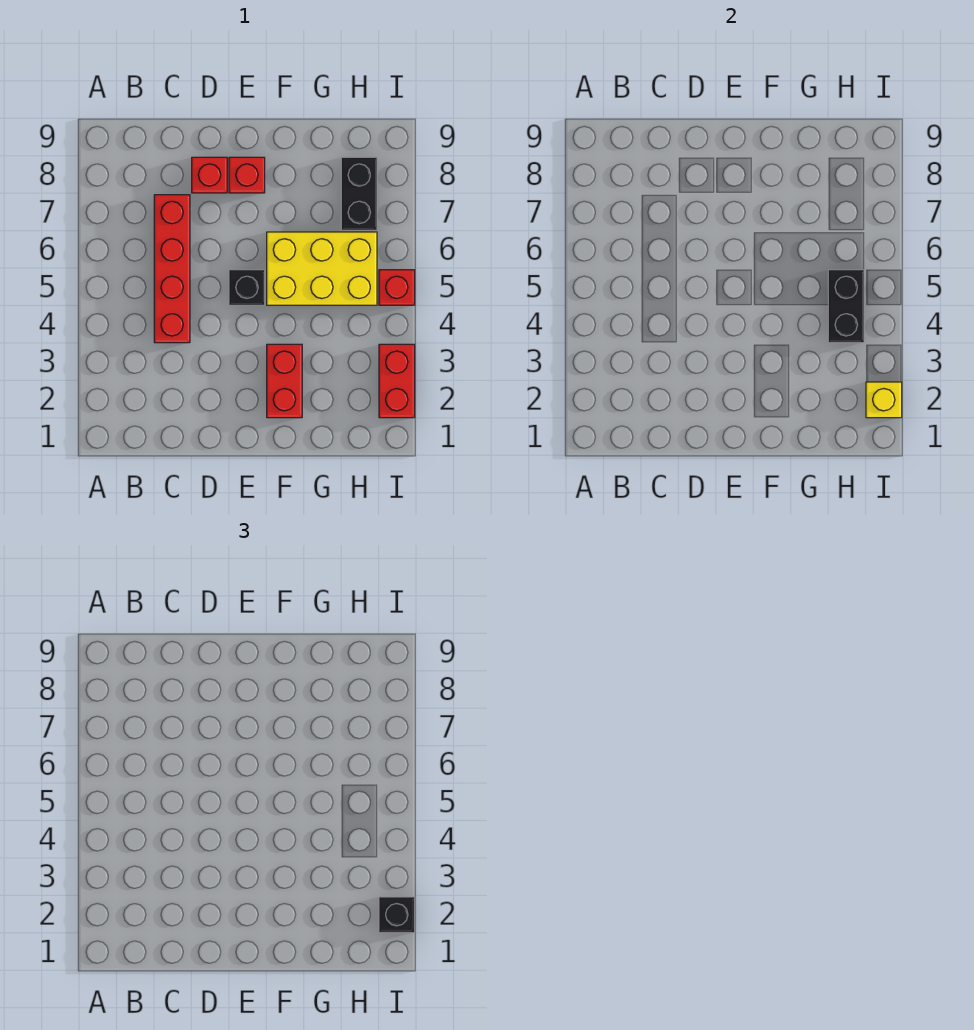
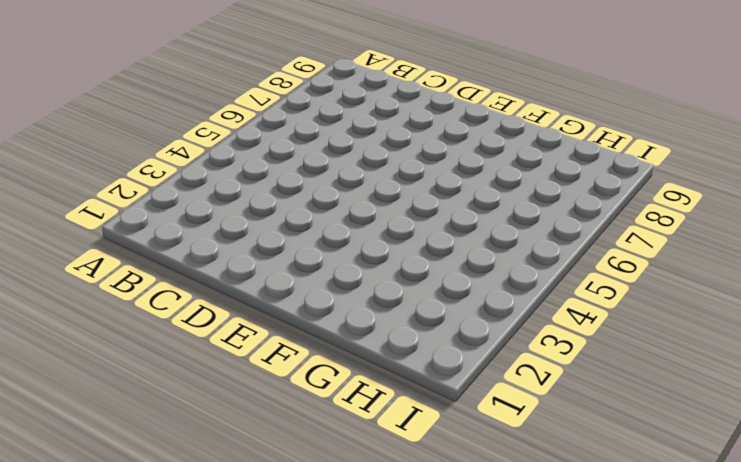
none -> red 1x4 brick [154,195,190,343]
none -> red 1x1 brick [192,157,227,193]
none -> black 1x1 brick [229,270,265,305]

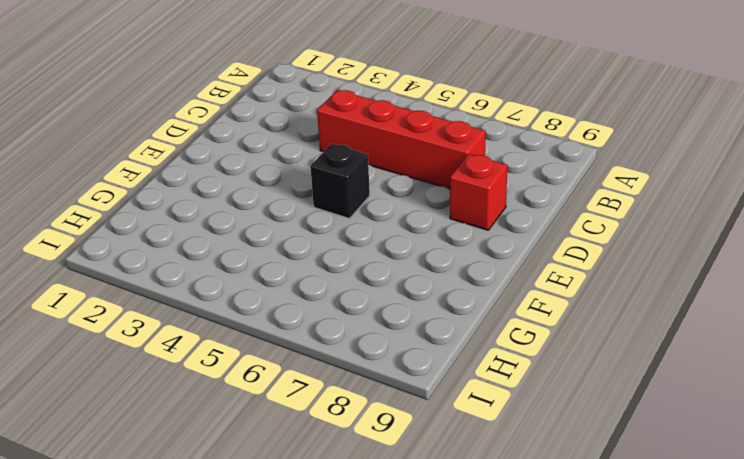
none -> red 1x1 brick [229,157,265,193]
none -> red 1x2 brick [267,344,302,418]
none -> yellow 2x3 brick [267,232,377,305]

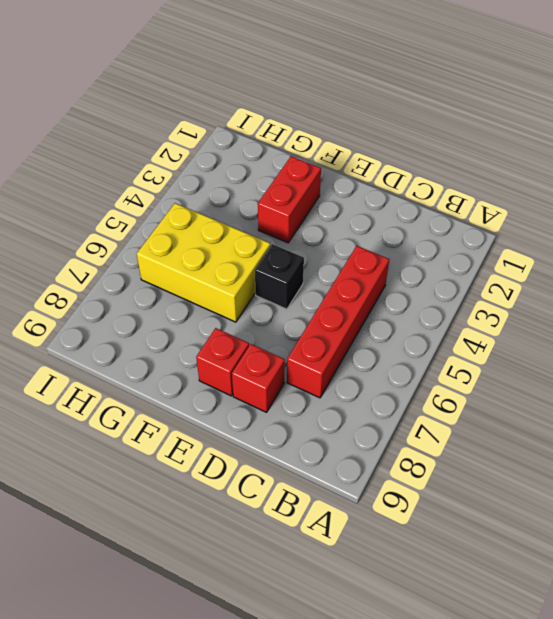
none -> black 1x2 brick [341,157,377,230]
none -> red 1x2 brick [379,344,415,418]
none -> red 1x1 brick [379,270,415,305]

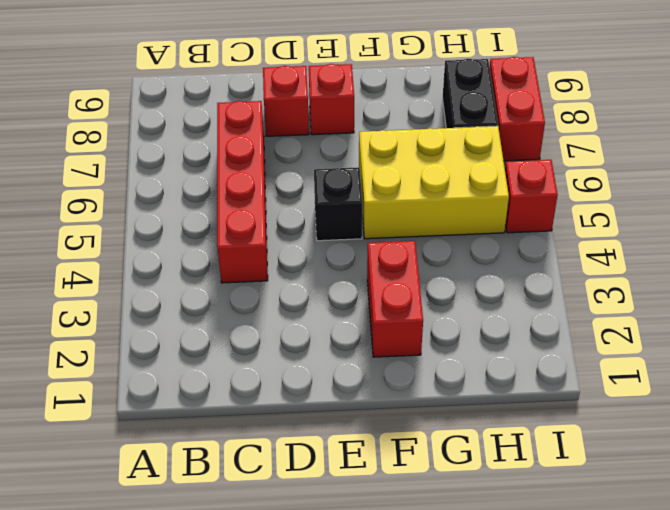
red 1x2 brick [490,57,545,161] -> red 1x2 brick moved to [379,344,415,418]
none -> black 1x2 brick [828,270,864,343]
none -> yellow 1x1 brick [866,382,902,418]
none -> black 1x1 brick [379,897,415,933]

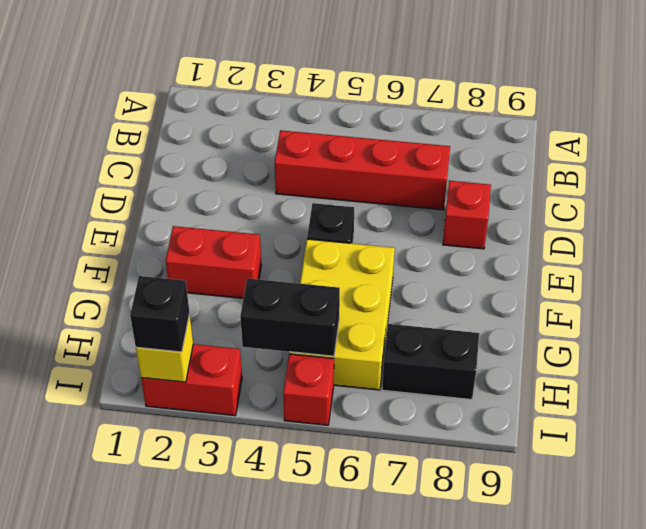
none -> red 1x1 brick [229,157,265,193]

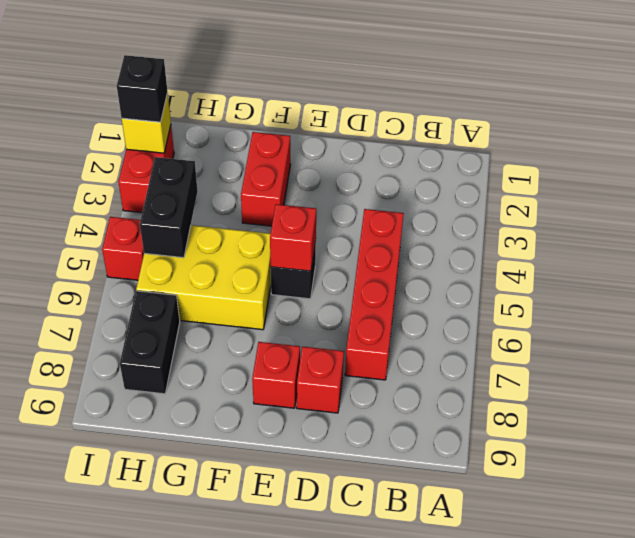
red 1x1 brick [270,204,316,271] -> none

